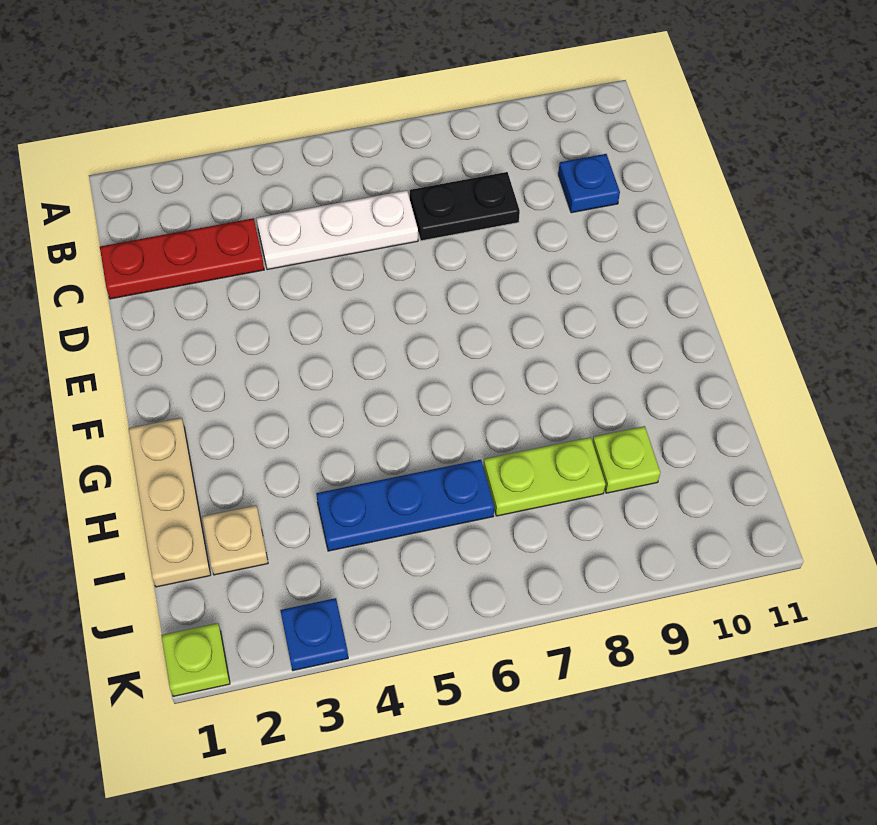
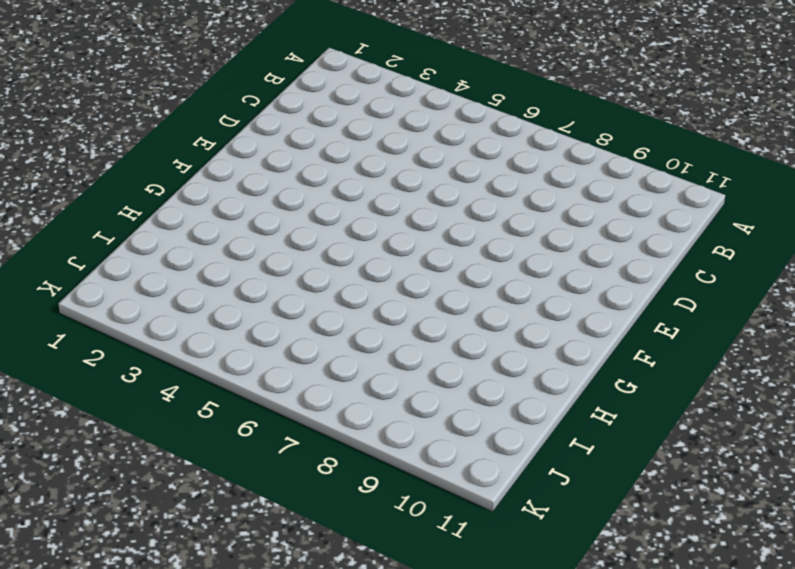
none -> red 1x3 plate [100,218,264,299]
none -> white 1x3 plate [256,190,418,270]

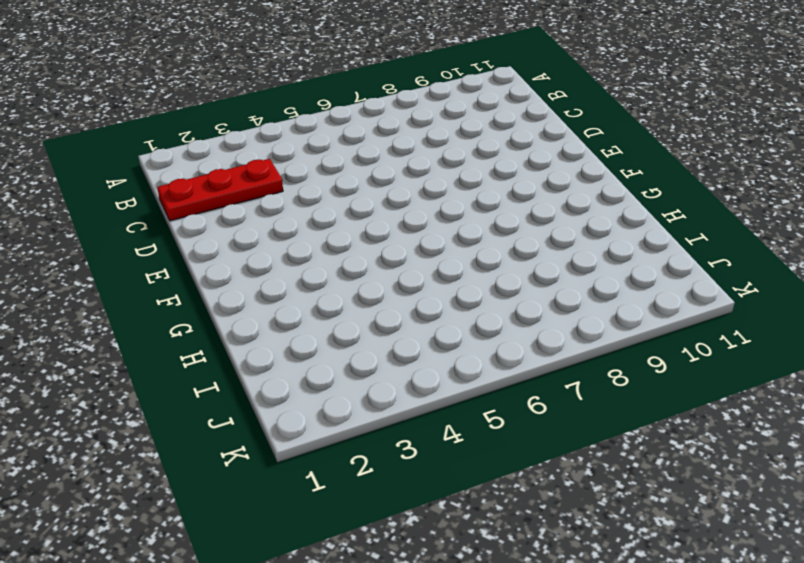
none -> white 1x3 plate [256,190,418,270]
none -> black 1x2 plate [410,172,520,241]

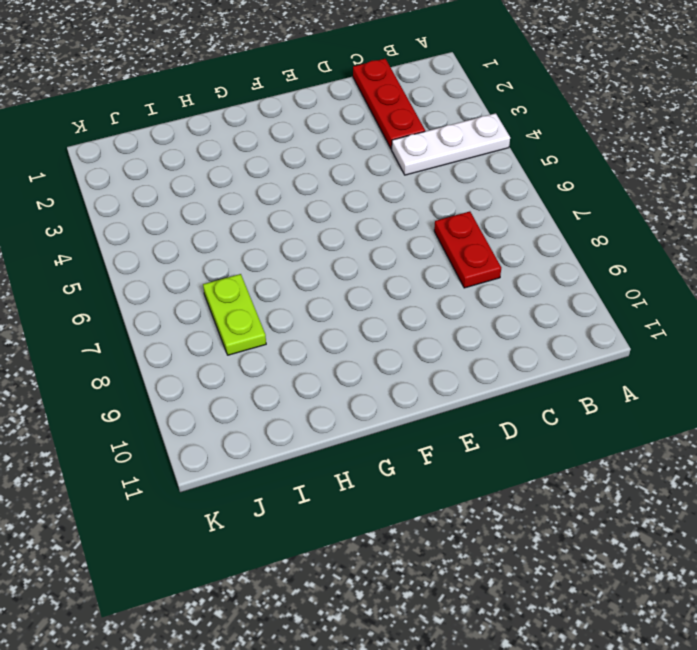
white 1x3 plate [392,113,510,175] -> white 1x3 plate turned to [256,190,418,270]
red 1x2 plate [434,211,501,288] -> black 1x2 plate [410,172,520,241]
none -> blue 1x1 plate [558,154,620,213]
none -> tan 1x3 plate [129,418,211,587]

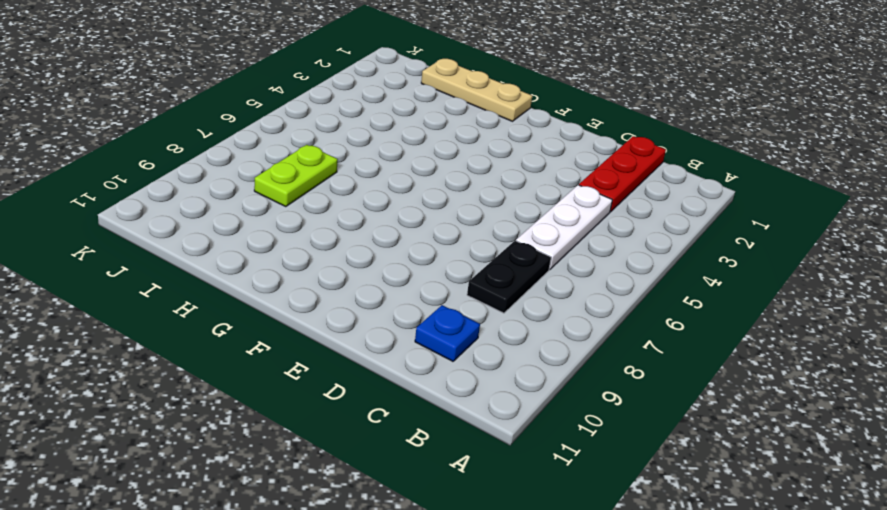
none -> tan 1x1 plate [202,505,268,575]
none -> blue 1x3 plate [316,460,494,551]

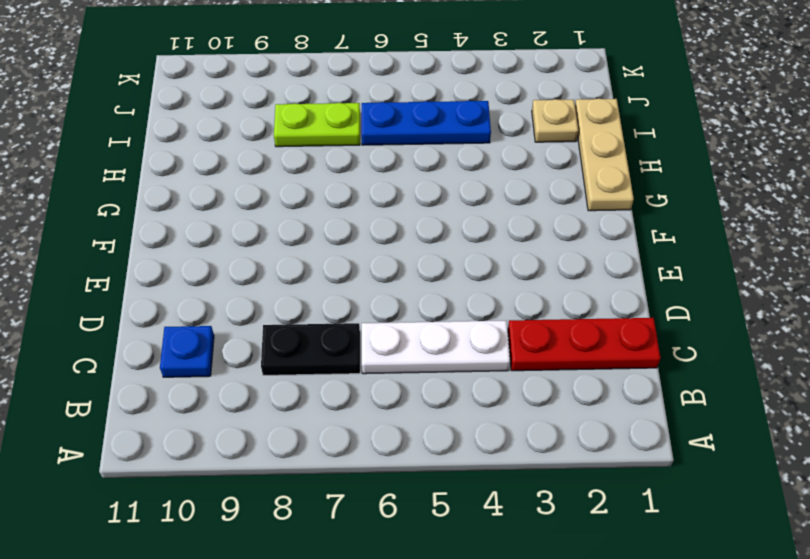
none -> lime 1x1 plate [592,426,660,493]
none -> lime 1x1 plate [161,623,230,696]

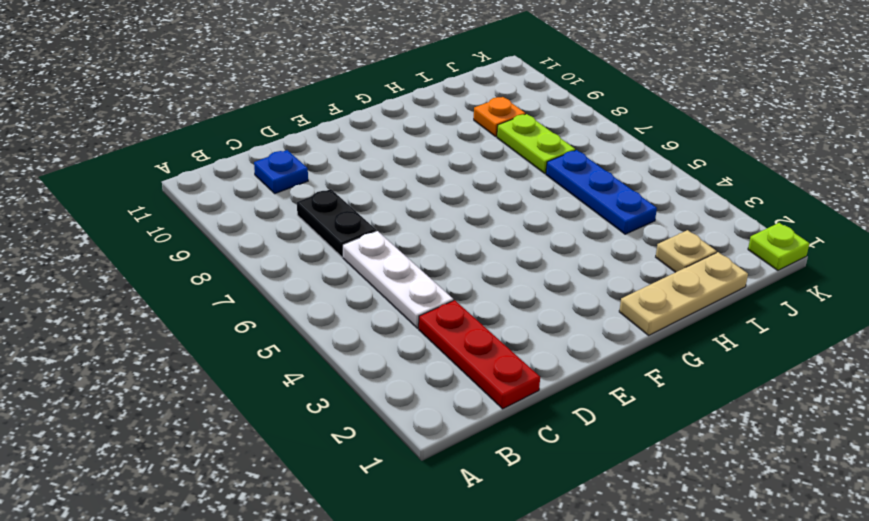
orange 1x1 plate [474,97,525,137] -> lime 1x1 plate [592,426,660,493]
none -> blue 1x1 plate [280,598,348,671]

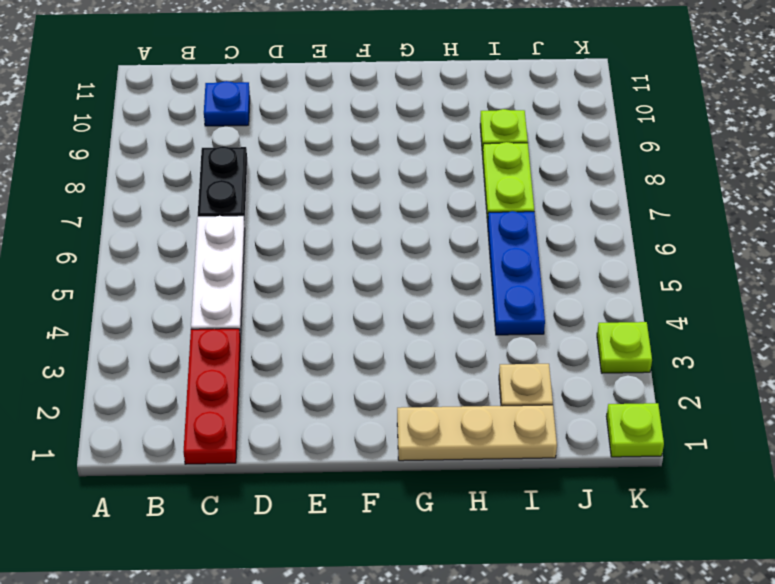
lime 1x1 plate [597,322,652,373] -> blue 1x1 plate [280,598,348,671]

